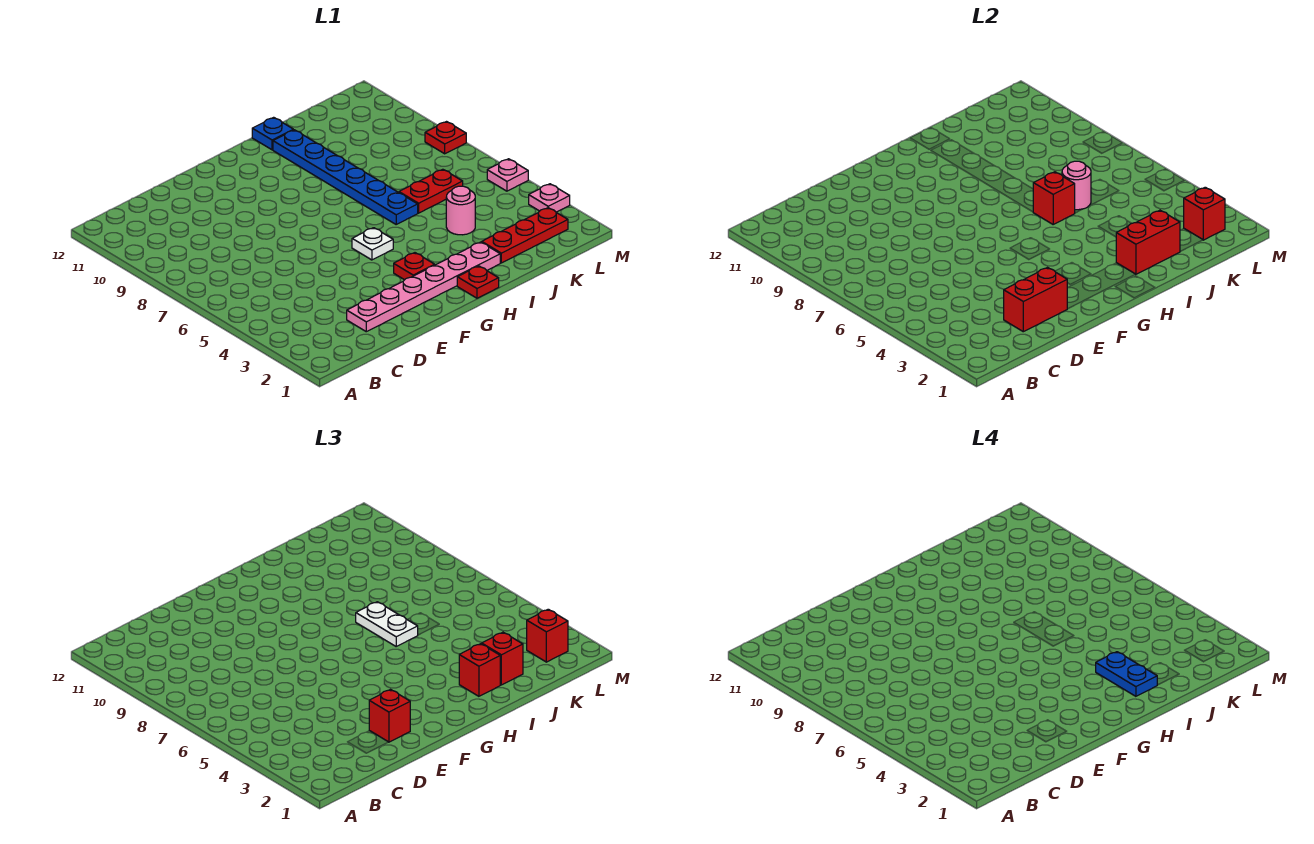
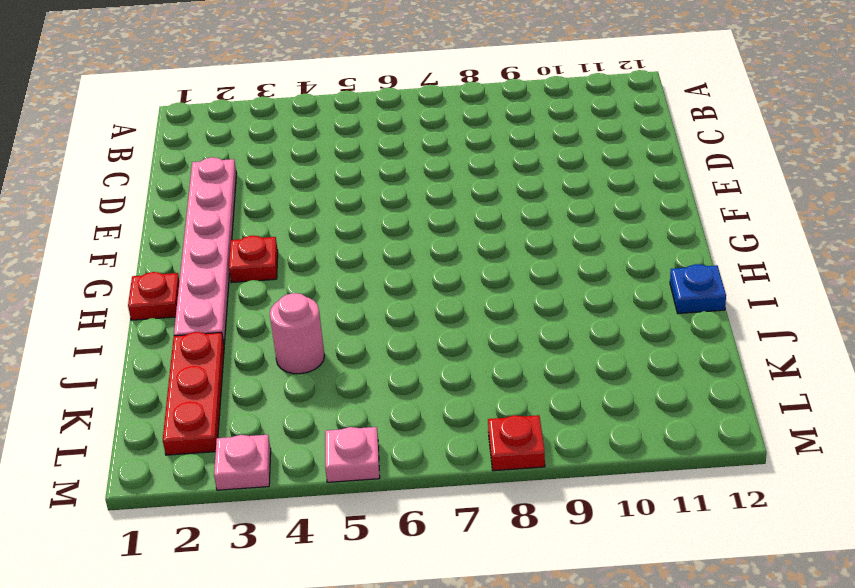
none -> white 1x1 plate [352,228,393,260]
none -> blue 1x6 plate [273,130,418,224]
none -> red 1x2 plate [399,169,463,213]

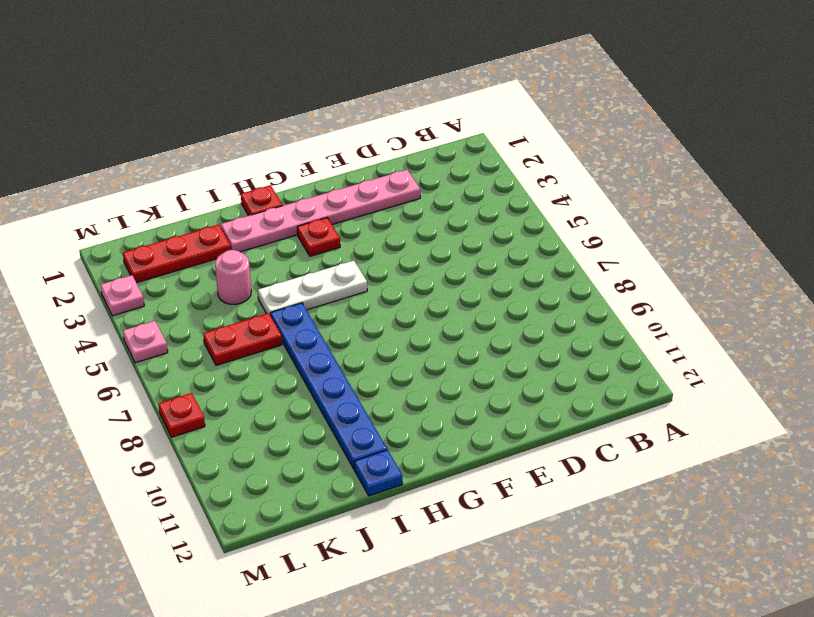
white 1x3 plate [258,261,367,315] -> white 1x1 plate [352,228,393,260]
none -> red 1x2 brick [1004,268,1067,332]
none -> red 1x2 brick [1116,210,1180,274]
none -> red 1x1 brick [1033,172,1075,224]

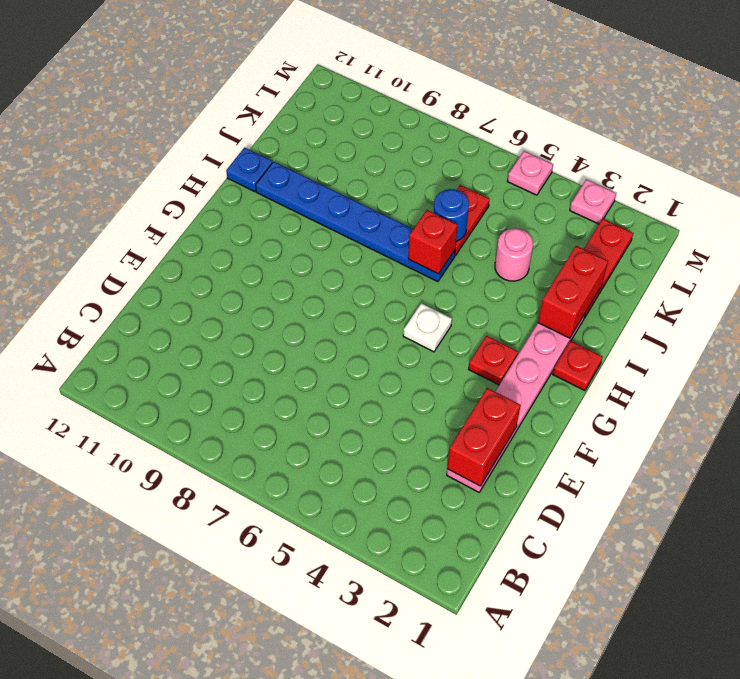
blue 1x1 round brick [434,189,469,241] -> pink 1x1 round brick [1062,161,1091,210]
none -> red 1x1 plate [425,122,466,154]
none -> red 1x1 brick [1184,187,1225,240]
none -> red 1x1 brick [369,690,410,742]

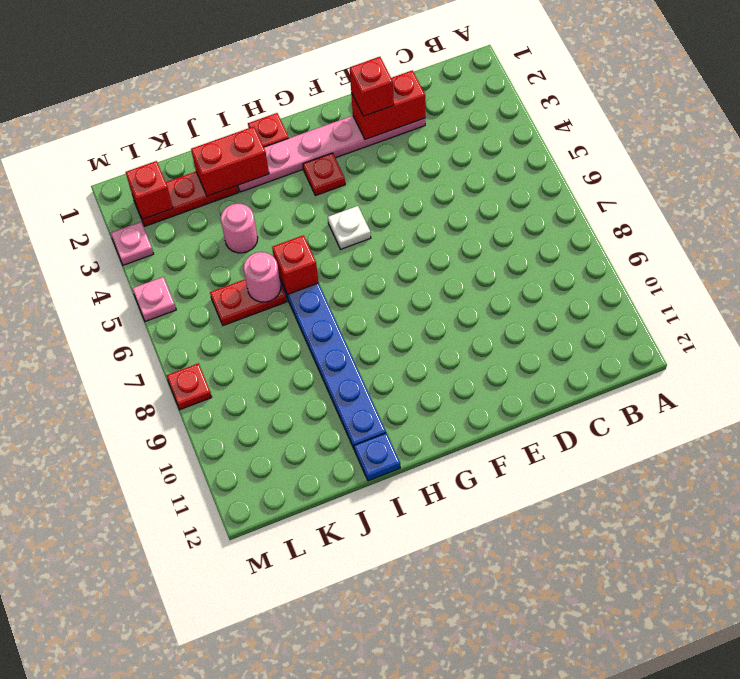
none -> red 1x1 brick [459,644,500,696]
none -> white 1x2 plate [356,602,418,646]
none -> red 1x1 brick [482,632,523,685]

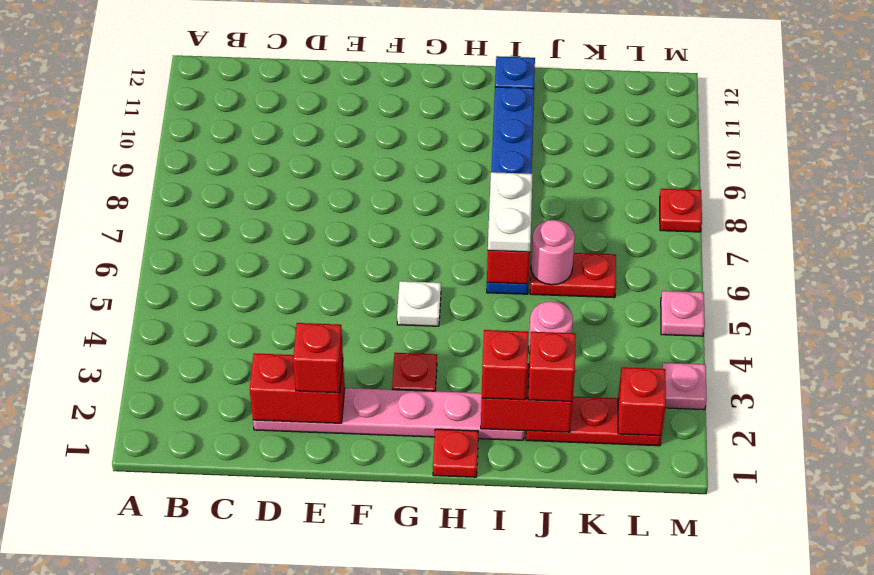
none -> red 1x1 brick [527,609,568,662]
none -> blue 1x2 plate [1096,652,1157,696]

